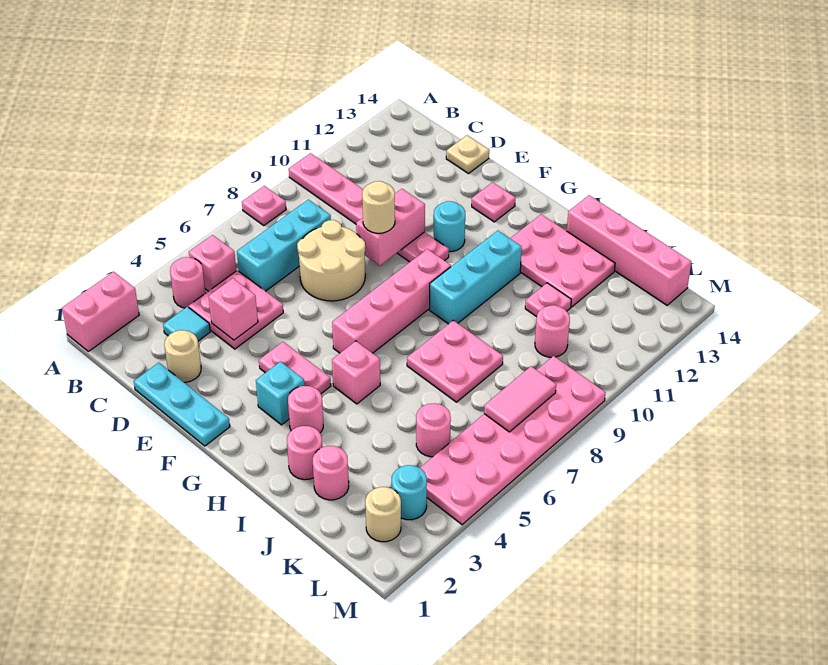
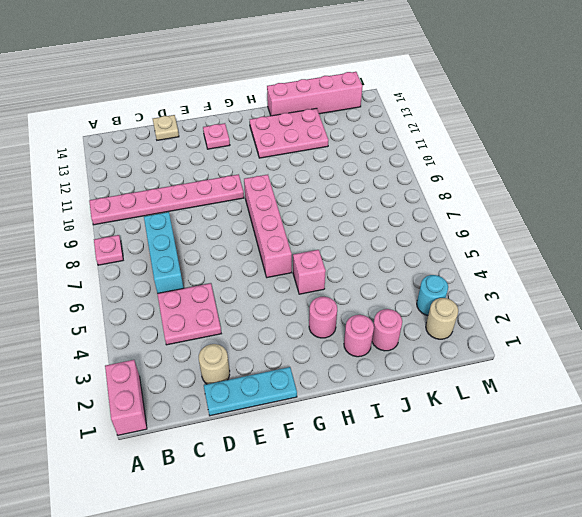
none -> pink 1x1 round brick [170,257,205,308]
none -> pink 1x1 brick [189,235,236,291]
none -> cyan 1x1 tile [163,307,210,341]
none -> tan 2x2 round brick [297,220,365,301]

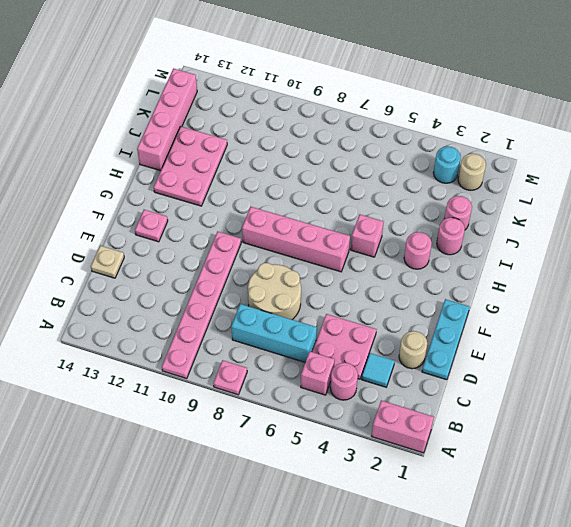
none -> pink 1x2 plate [259,342,331,394]
none -> cyan 1x1 round brick [434,201,465,252]
none -> cyan 1x1 brick [256,361,304,425]
none -> cyan 1x3 brick [429,231,522,324]

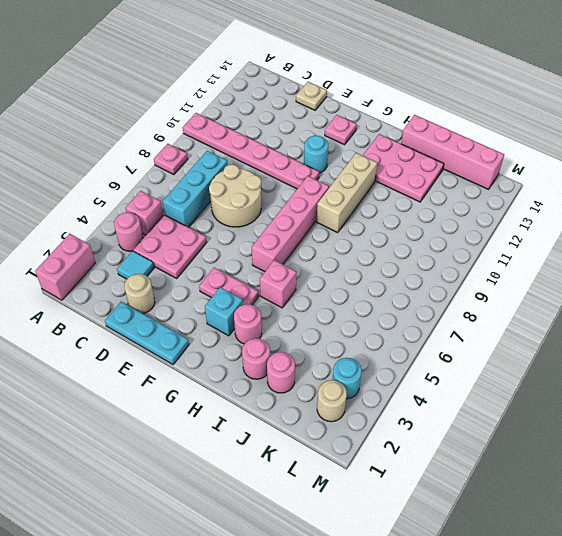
tan 1x3 brick [316,153,377,233] -> cyan 1x3 brick [429,231,522,324]
none -> pink 2x2 plate [407,320,503,402]
none -> pink 1x1 plate [525,283,571,317]
none -> pink 1x1 round brick [416,404,451,457]
none -> pink 1x1 round brick [535,305,570,357]

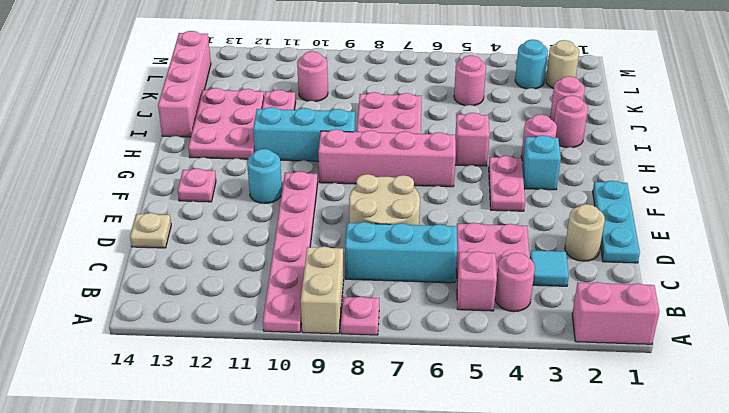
tan 1x2 brick [301,246,344,334] -> none
none -> pink 2x6 plate [420,356,605,525]
none -> pink 1x1 brick [209,278,258,340]
none -> pink 1x2 brick [356,189,425,266]
none -> pink 1x2 tile [484,366,556,432]

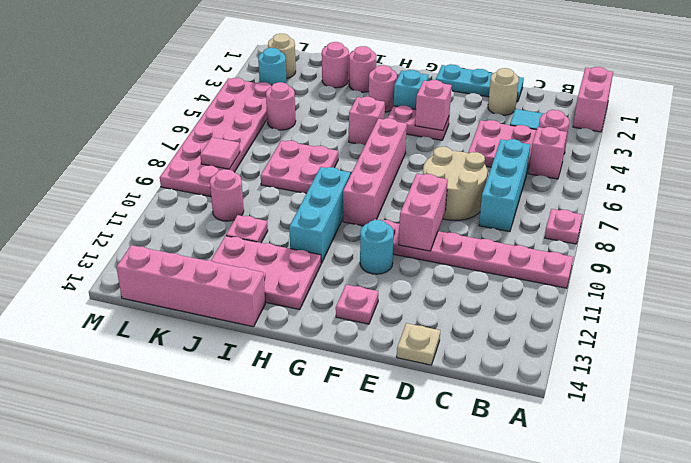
pink 1x1 brick [415,80,452,130] -> pink 1x1 brick moved to [209,278,258,340]
pink 1x1 tile [200,138,240,169] -> pink 1x2 tile [484,366,556,432]
none -> tan 1x1 round brick [362,181,395,233]

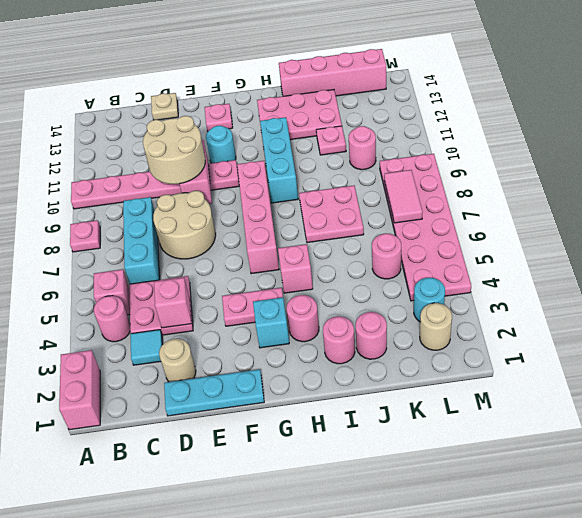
tan 2x2 round brick [143,116,205,184] -> tan 1x1 round brick [362,181,395,233]

